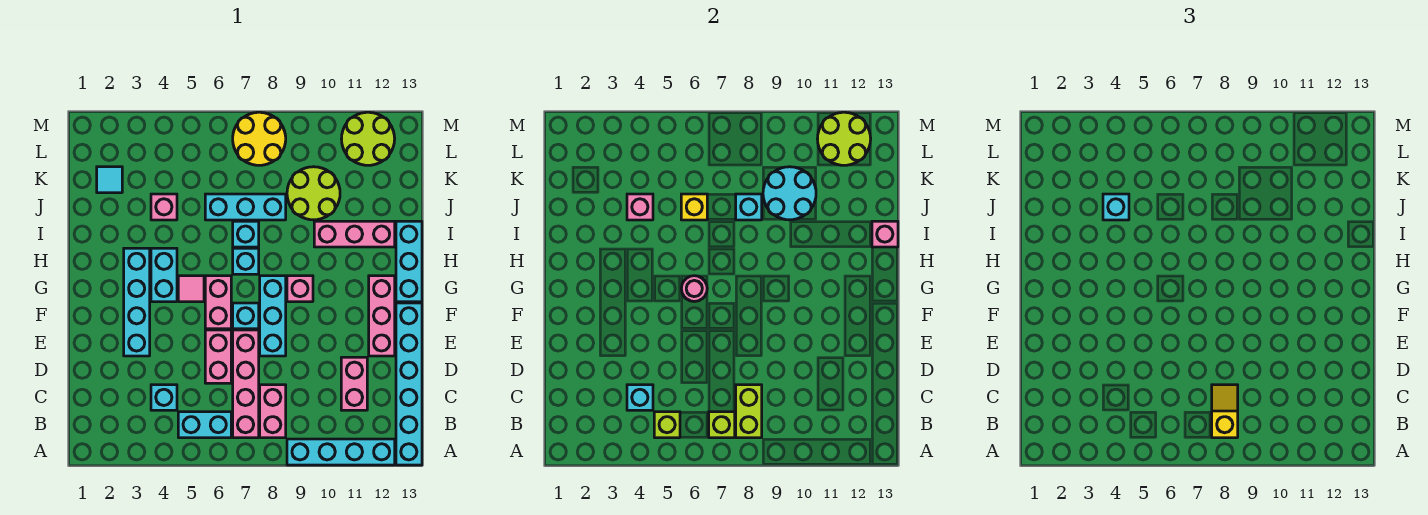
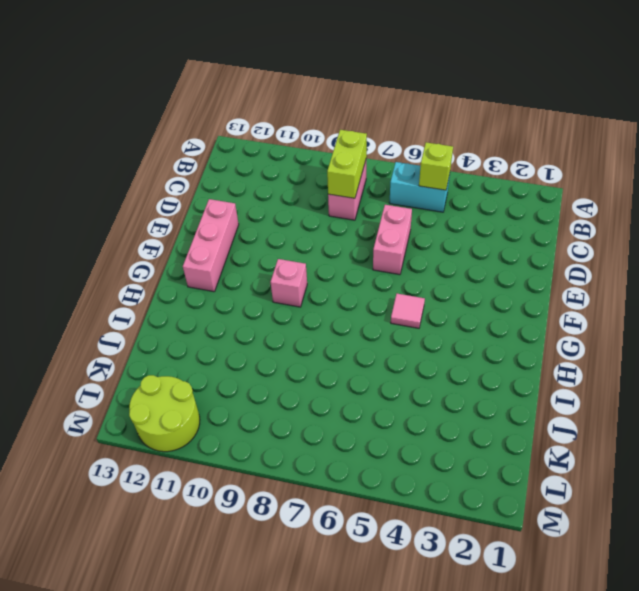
none -> cyan 1x4 brick [287,439,395,465]
none -> cyan 1x6 brick [396,303,422,465]
none -> pink 1x4 brick [233,330,259,438]
none -> cyan 1x1 brick [151,385,177,410]

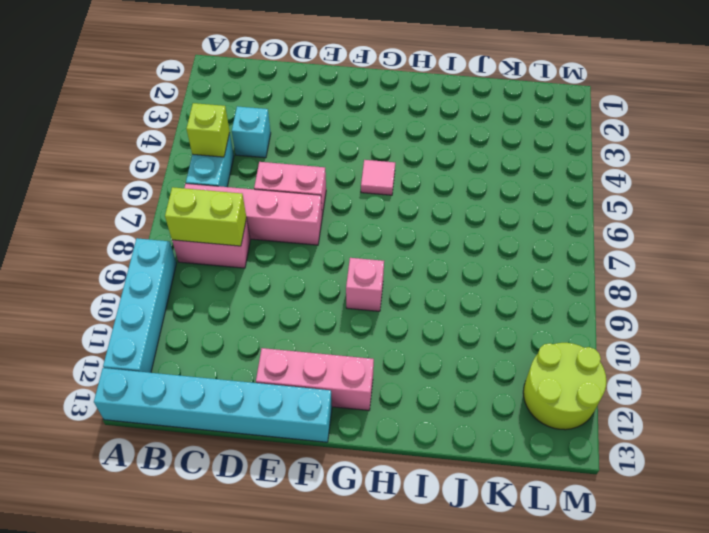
none -> pink 1x2 brick [341,357,367,410]
none -> cyan 1x4 brick [124,248,150,356]
none -> cyan 1x3 brick [260,276,286,356]
none -> pink 1x2 brick [205,276,231,329]

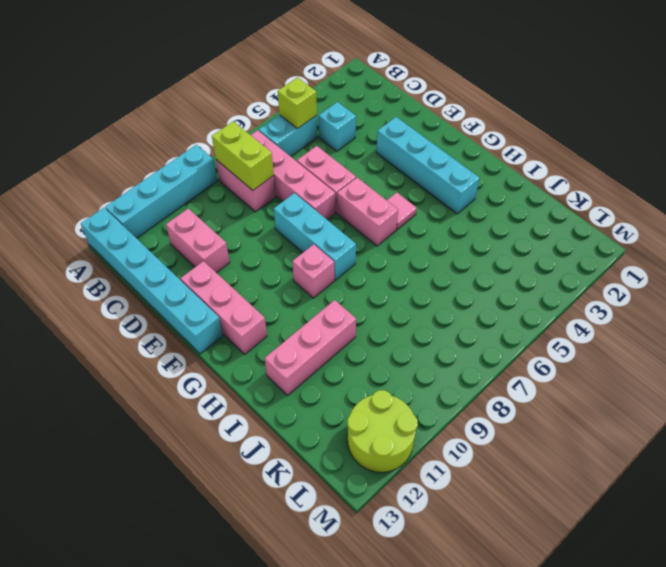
none -> cyan 1x1 brick [233,303,259,329]
none -> cyan 1x2 brick [151,248,177,302]
none -> cyan 1x3 brick [396,221,422,302]
none -> cyan 1x1 brick [233,248,259,274]

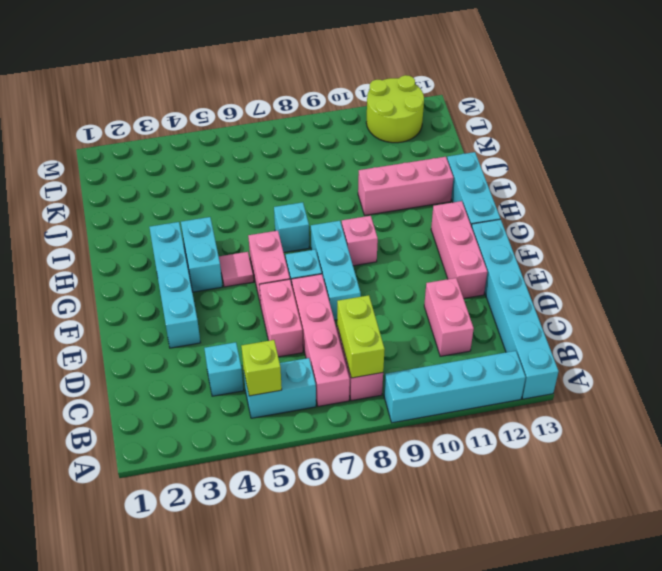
none -> cyan 1x1 brick [233,221,259,247]
none -> pink 1x1 brick [151,194,177,220]
none -> cyan 1x3 brick [205,194,286,220]
none -> lime 2x2 round brick [287,167,340,220]

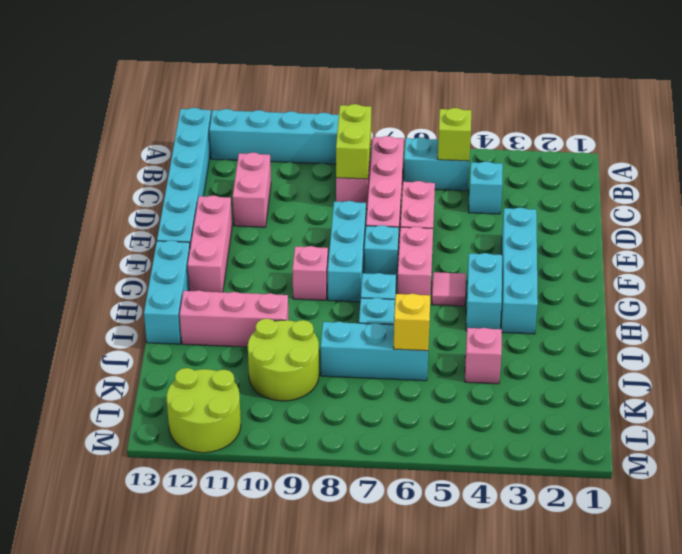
none -> cyan 1x1 tile [97,167,122,193]
none -> yellow 2x2 round brick [233,112,286,165]
none -> lime 1x1 brick [709,412,735,438]
none -> cyan 1x1 brick [627,385,653,410]

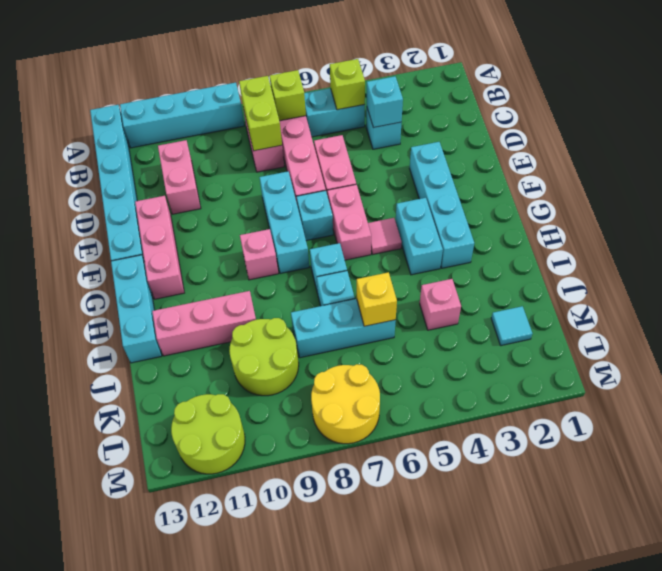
none -> pink 1x1 round brick [681,276,707,302]
none -> pink 1x1 brick [872,221,898,247]
none -> pink 1x1 brick [627,194,653,220]
none -> cyan 1x1 brick [736,194,762,220]

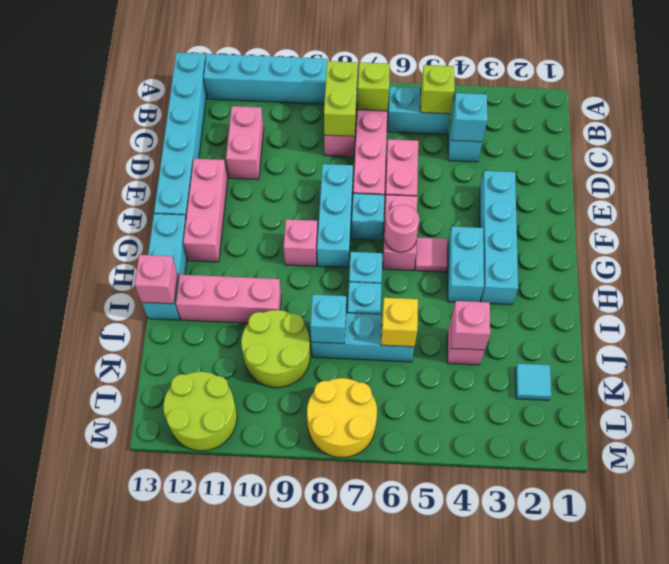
none -> cyan 2x2 round brick [763,167,816,220]
none -> lime 2x2 round brick [818,112,871,165]
none -> yellow 1x2 slope [1212,385,1238,438]
none -> cyan 1x1 brick [1103,194,1129,220]

